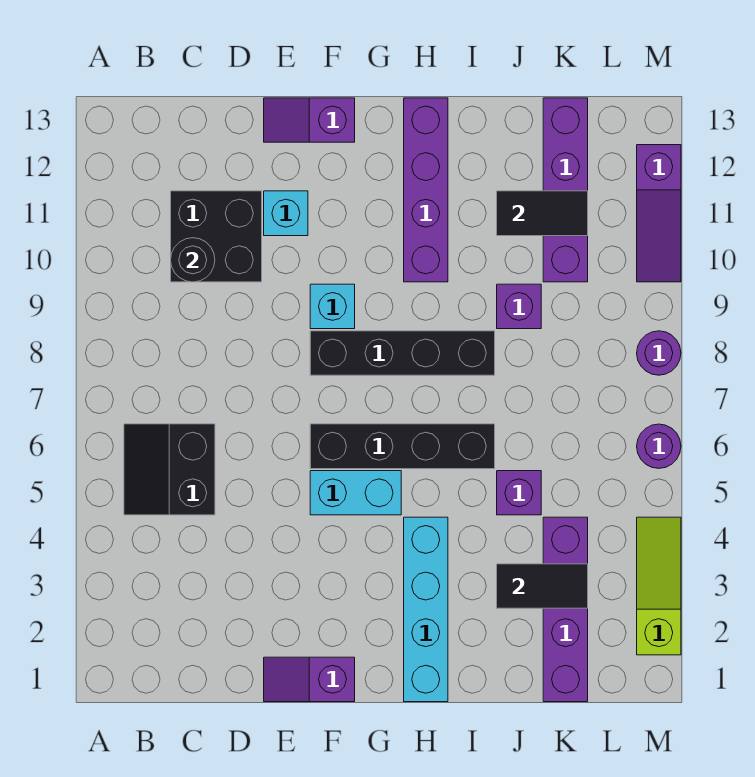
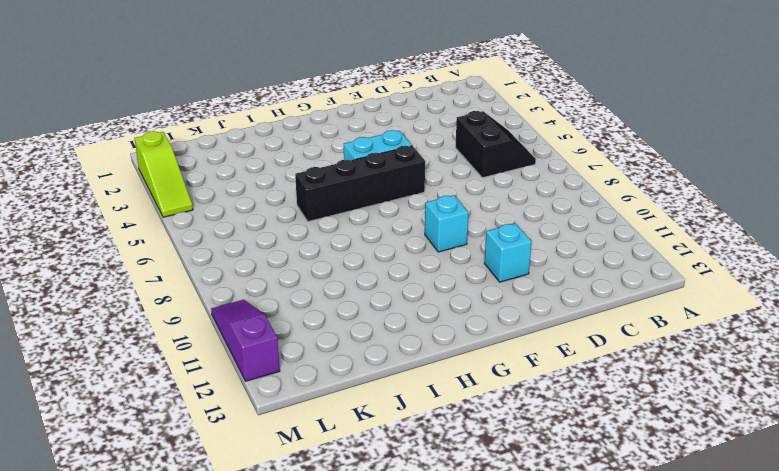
none -> black 2x2 brick [171,191,262,282]
none -> purple 1x2 slope [264,657,355,702]
none -> purple 1x2 slope [264,98,355,142]

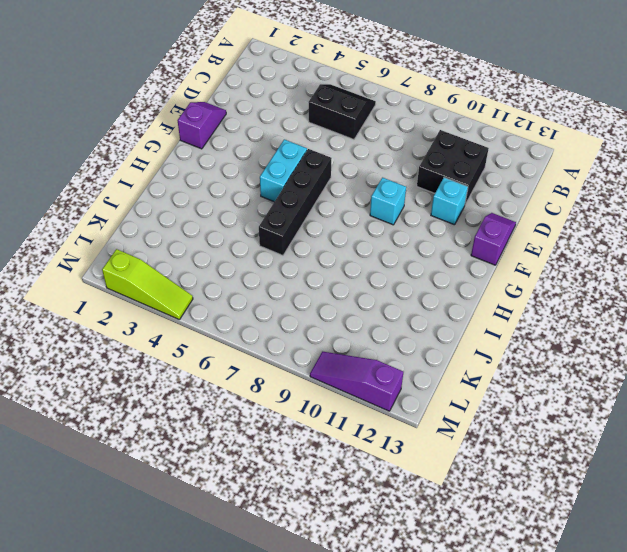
none -> black 1x4 brick [310,331,495,375]
none -> cyan 1x4 brick [404,517,448,702]
none -> purple 1x4 brick [404,98,448,282]

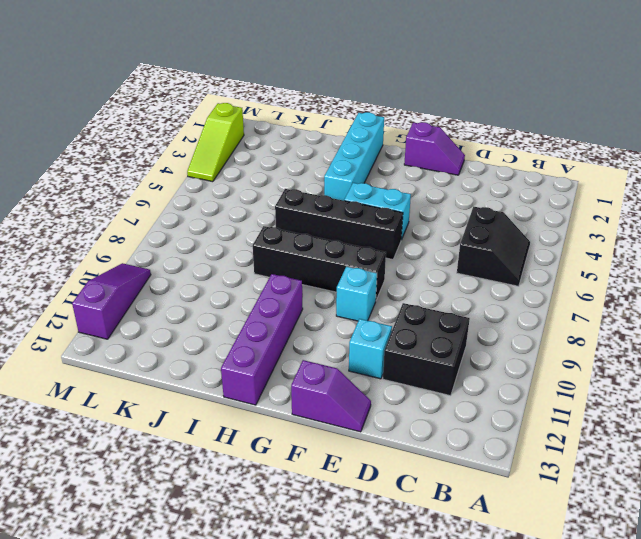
none -> purple 1x1 brick [497,471,541,515]
none -> purple 1x1 brick [497,284,541,329]
none -> purple 1x4 brick [543,517,588,702]

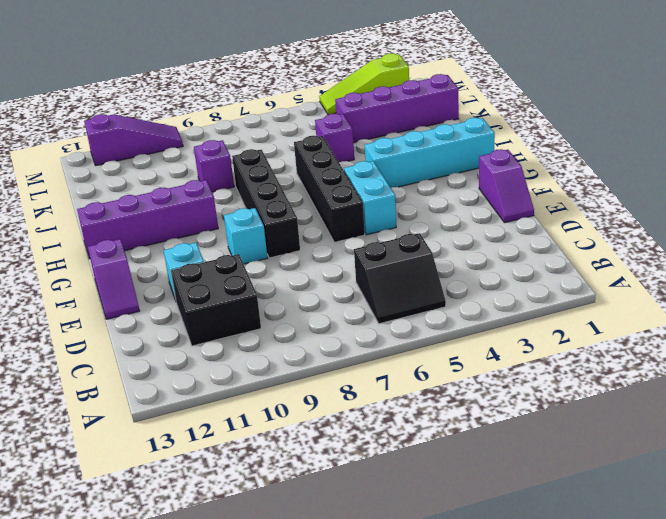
none -> purple 1x4 brick [543,98,588,282]
none -> purple 1x1 round brick [637,424,681,468]
none -> purple 1x1 round brick [637,331,681,375]

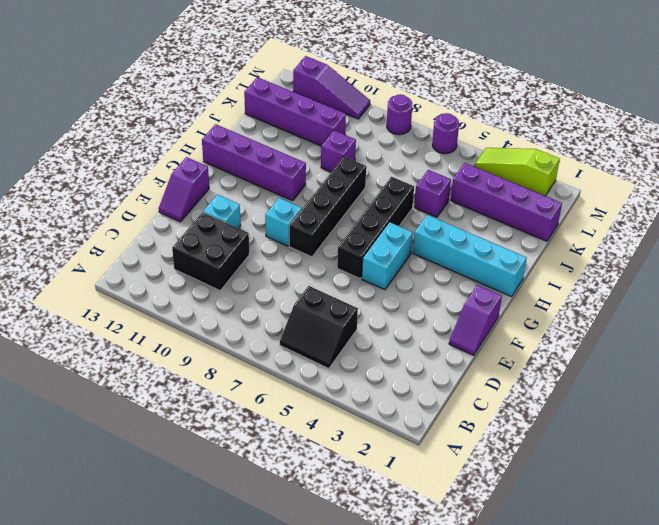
none -> black 1x1 round brick [171,238,215,282]
none -> black 1x2 tile [497,564,588,608]
none -> black 1x2 tile [497,191,588,236]

